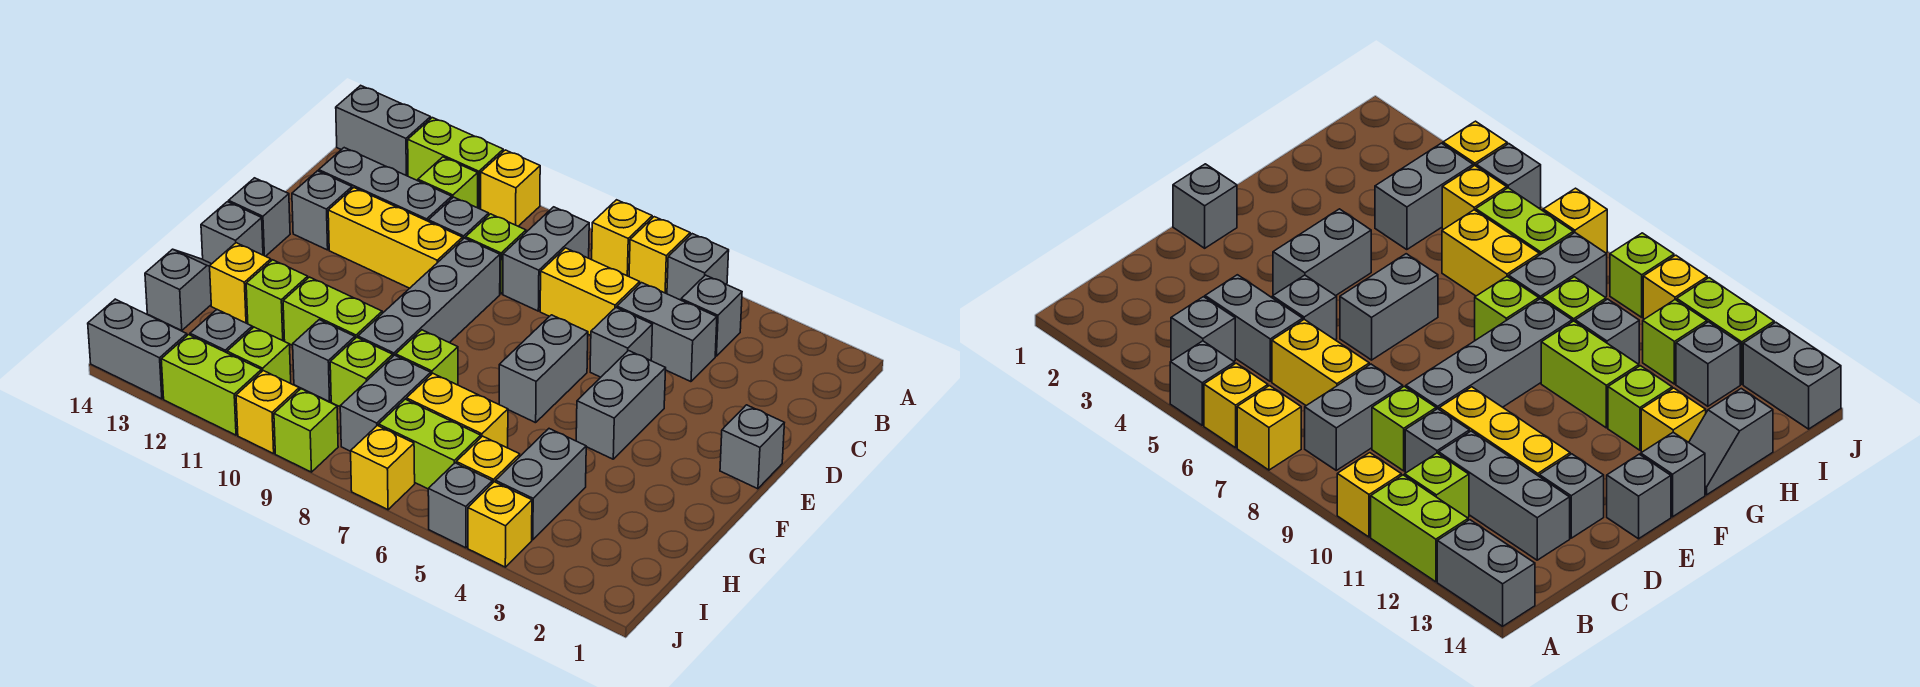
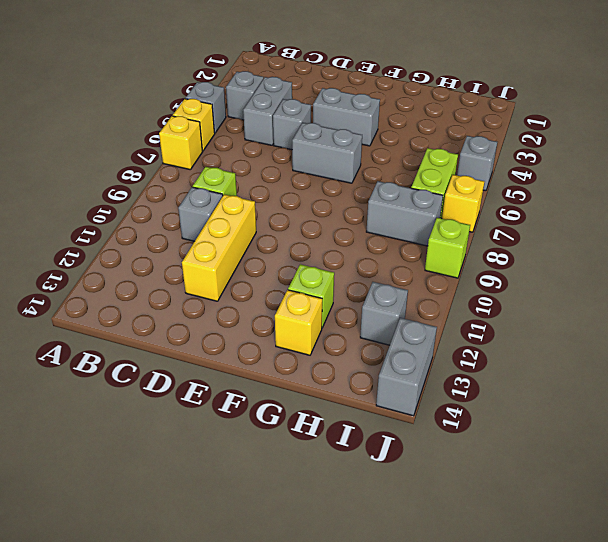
none -> yellow 1x1 brick [481,150,540,226]
none -> lime 1x2 brick [408,118,503,209]
none -> grey 1x2 brick [336,85,431,176]
none -> grey 1x2 brick [503,207,589,311]

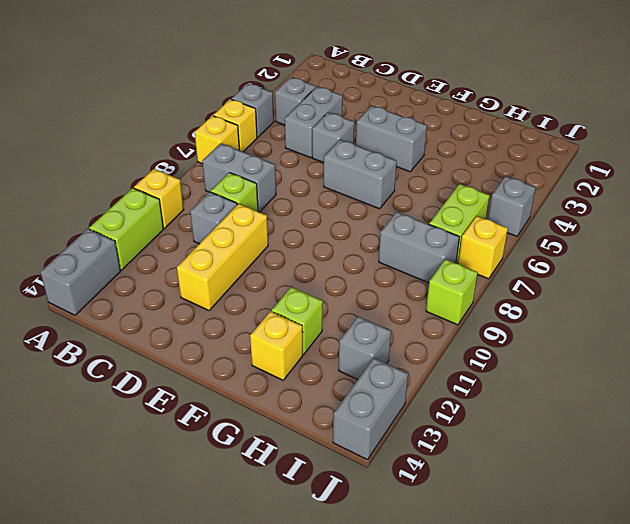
none -> lime 1x1 brick [418,157,478,208]
none -> yellow 1x2 brick [540,248,640,335]
none -> grey 1x3 brick [319,148,452,221]
none -> grey 1x4 brick [358,238,500,356]

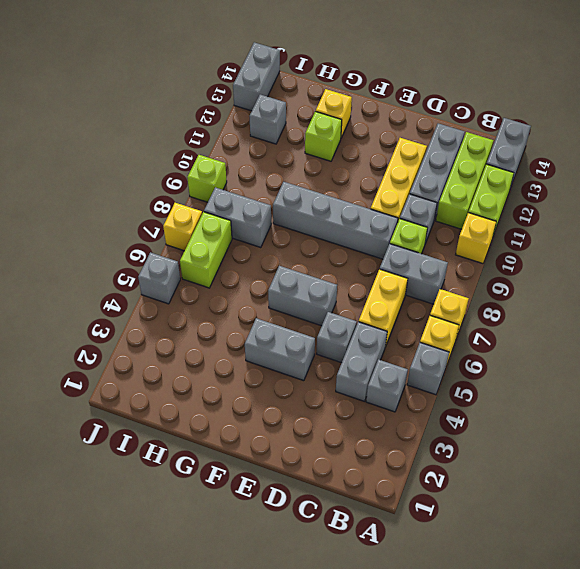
lime 1x3 brick [436,132,494,229] -> lime 1x1 brick [418,157,478,208]
none -> grey 1x1 brick [292,171,352,250]
none -> grey 1x1 brick [720,405,784,489]
none -> grey 1x1 brick [229,178,290,256]
none -> grey 1x1 brick [201,202,263,264]

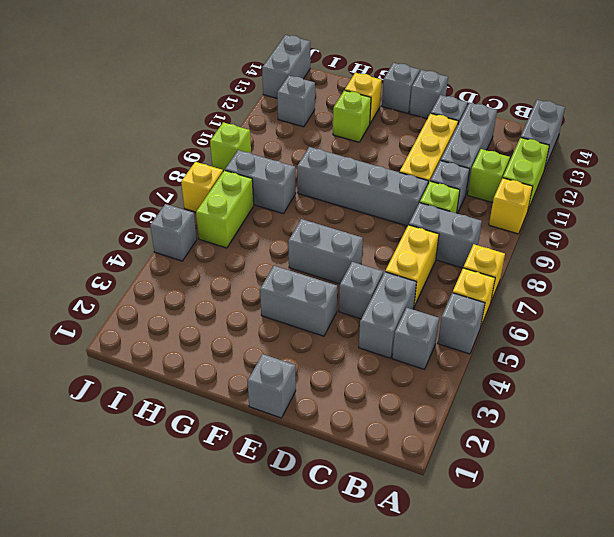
none -> lime 1x1 brick [396,330,458,385]
none -> lime 1x2 brick [283,277,382,345]
none -> grey 1x2 slope [145,249,211,331]
none -> grey 1x2 brick [496,429,586,540]

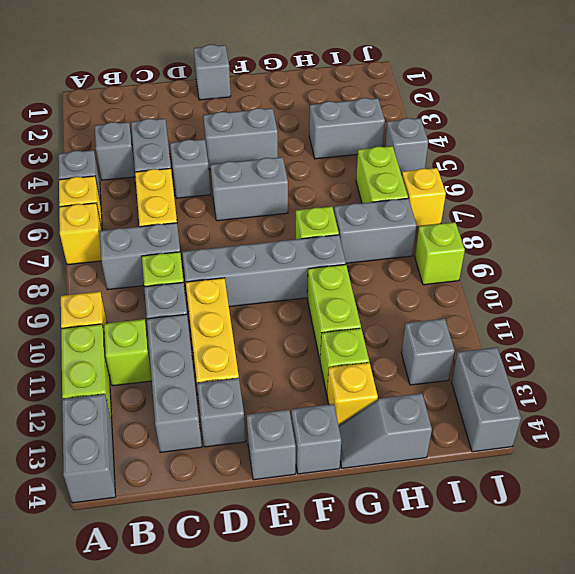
none -> yellow 1x2 brick [406,373,508,448]
none -> lime 1x1 brick [330,337,393,407]
none -> grey 1x1 brick [293,320,355,402]
none -> yellow 1x1 brick [456,436,520,483]

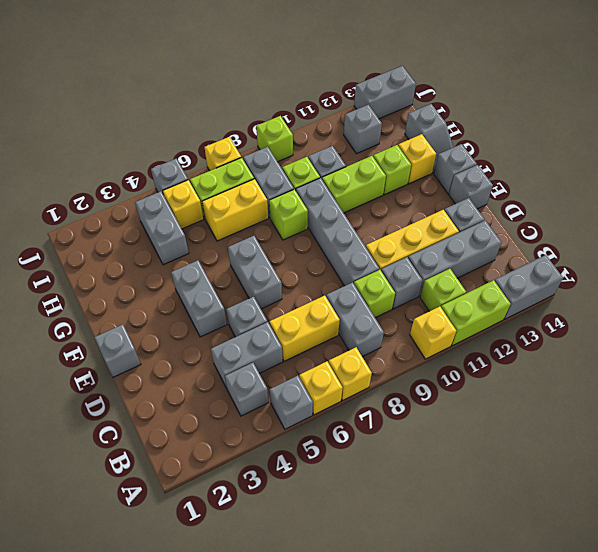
none -> lime 1x1 brick [227,327,291,383]
none -> yellow 1x1 brick [468,482,532,567]
none -> yellow 1x1 brick [236,371,299,454]
none -> lime 1x2 brick [161,335,261,435]

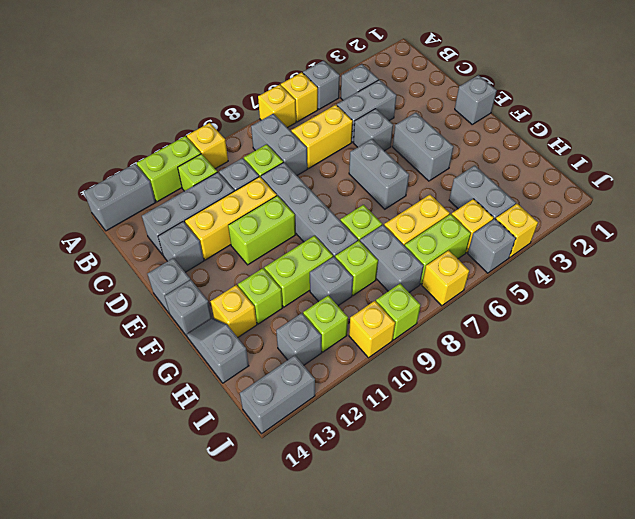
lime 1x2 brick [228,196,296,265] -> lime 1x2 brick moved to [161,335,261,435]

